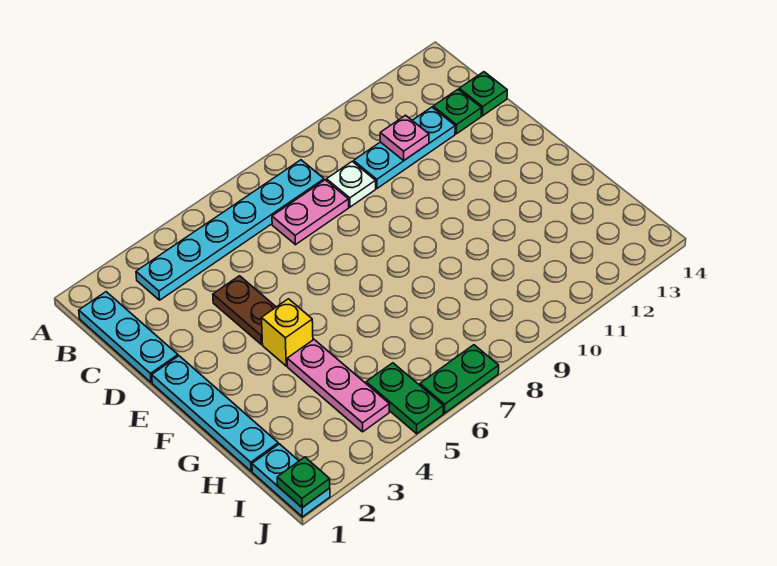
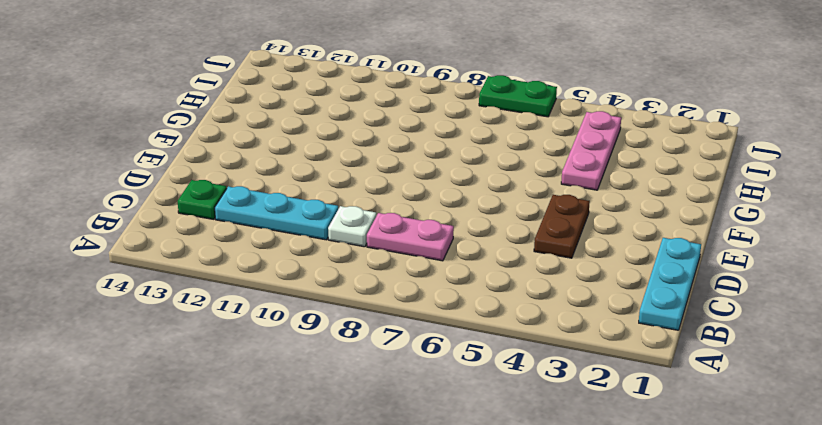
none -> cyan 1x6 plate [136,160,324,300]
none -> green 1x1 plate [459,72,507,116]
none -> cyan 1x4 plate [152,356,278,471]

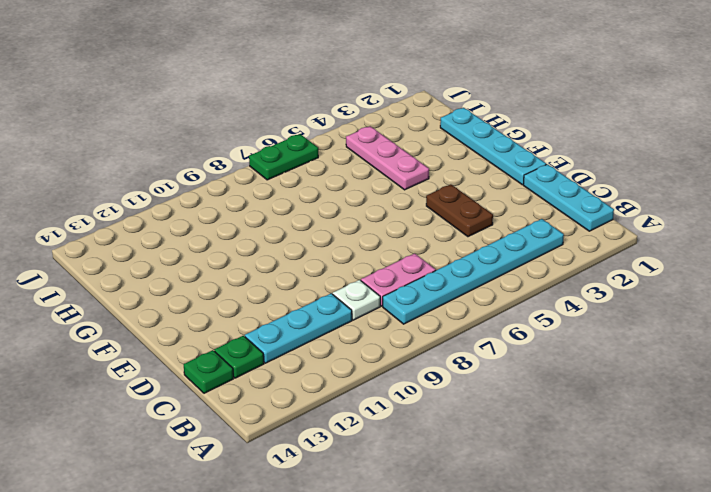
none -> yellow 1x1 brick [262,299,313,366]
none -> cyan 1x2 plate [252,444,330,517]
none -> green 1x2 plate [366,363,443,434]

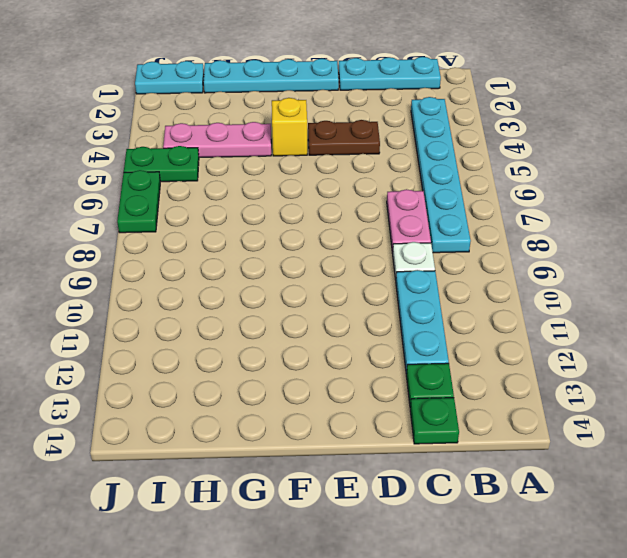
none -> pink 1x1 plate [380,115,429,160]
none -> green 1x1 plate [277,457,330,508]

